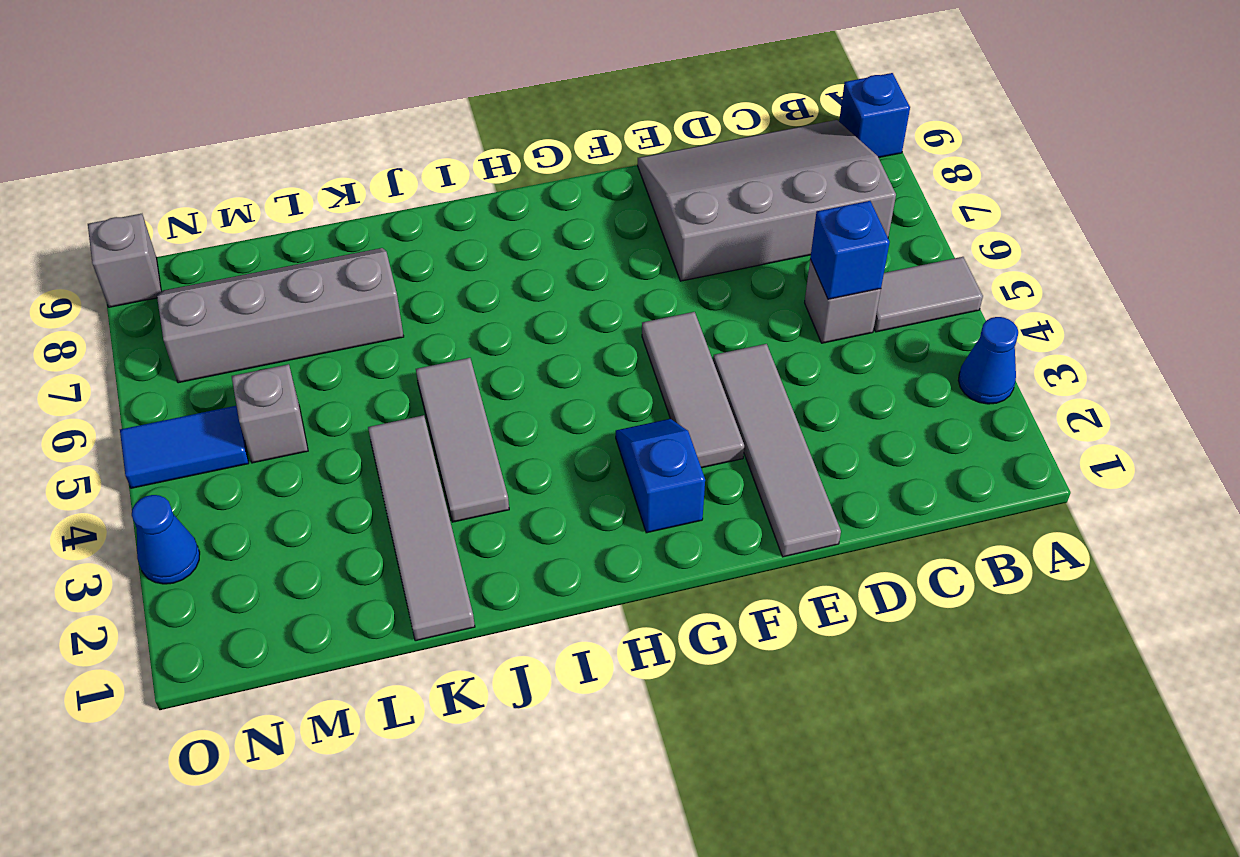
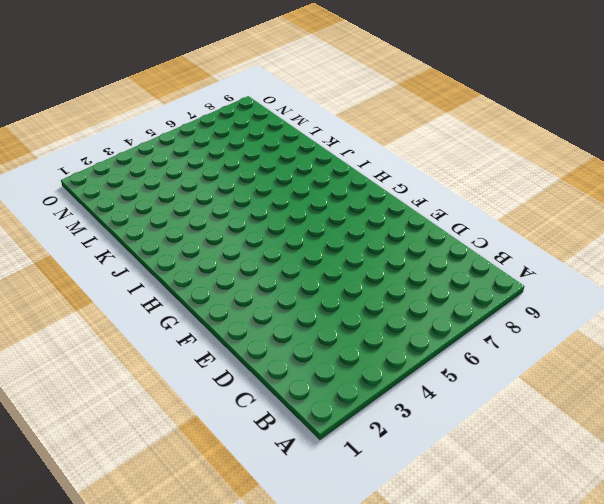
none -> blue 1x1 cone [958,317,1018,404]
none -> grey 1x2 tile [874,257,983,332]
none -> blue 1x1 brick [839,73,910,158]

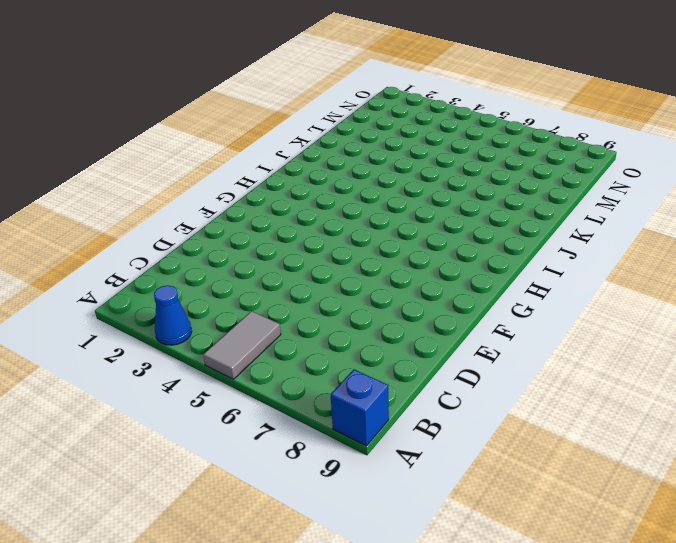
none -> grey 3x4 slope [638,120,896,281]
none -> grey 1x1 brick [805,259,881,343]
none -> grey 1x4 tile [713,344,841,557]

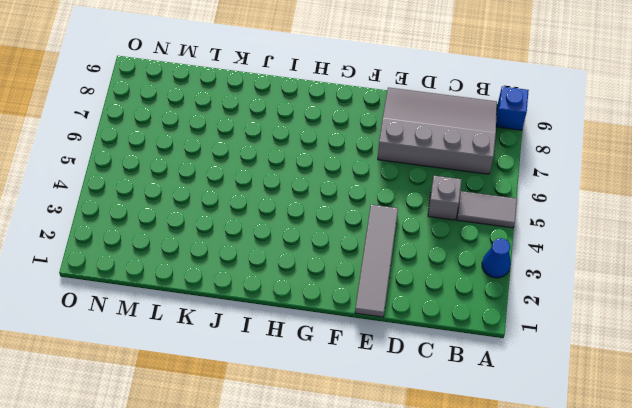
none -> grey 1x3 tile [642,312,744,468]
none -> blue 1x2 slope [616,419,705,533]
none -> grey 1x3 tile [416,358,509,522]

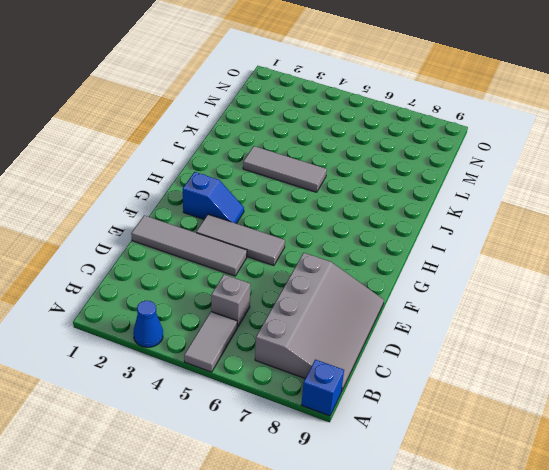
none -> grey 1x4 tile [368,415,475,641]
none -> grey 2x4 slope [157,248,404,383]
none -> grey 1x1 brick [232,364,308,463]

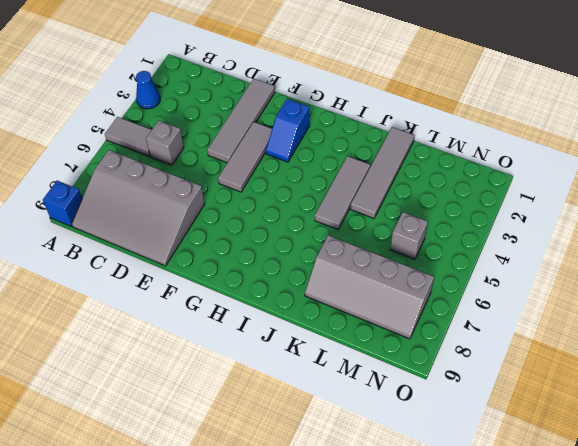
none -> blue 1x2 tile [120,406,249,488]
none -> blue 1x1 cone [132,495,200,584]
none -> grey 1x1 brick [88,214,161,307]

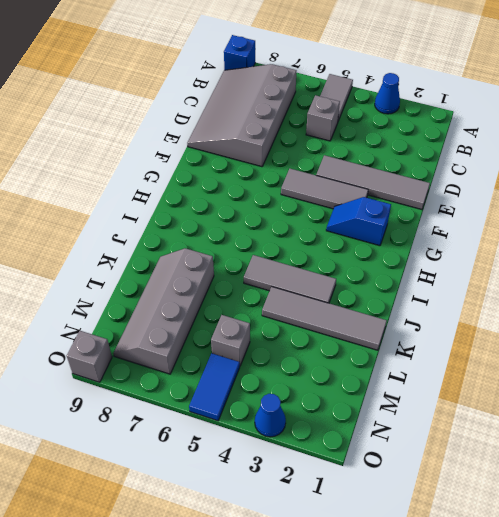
none -> blue 1x1 brick [810,201,890,299]

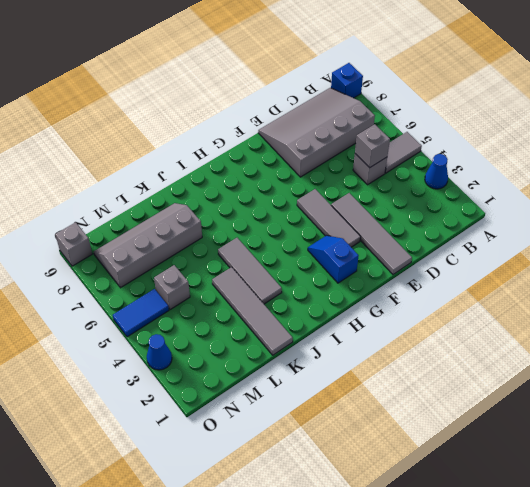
grey 1x1 brick [355,124,390,168] -> blue 1x1 brick [810,201,890,299]

